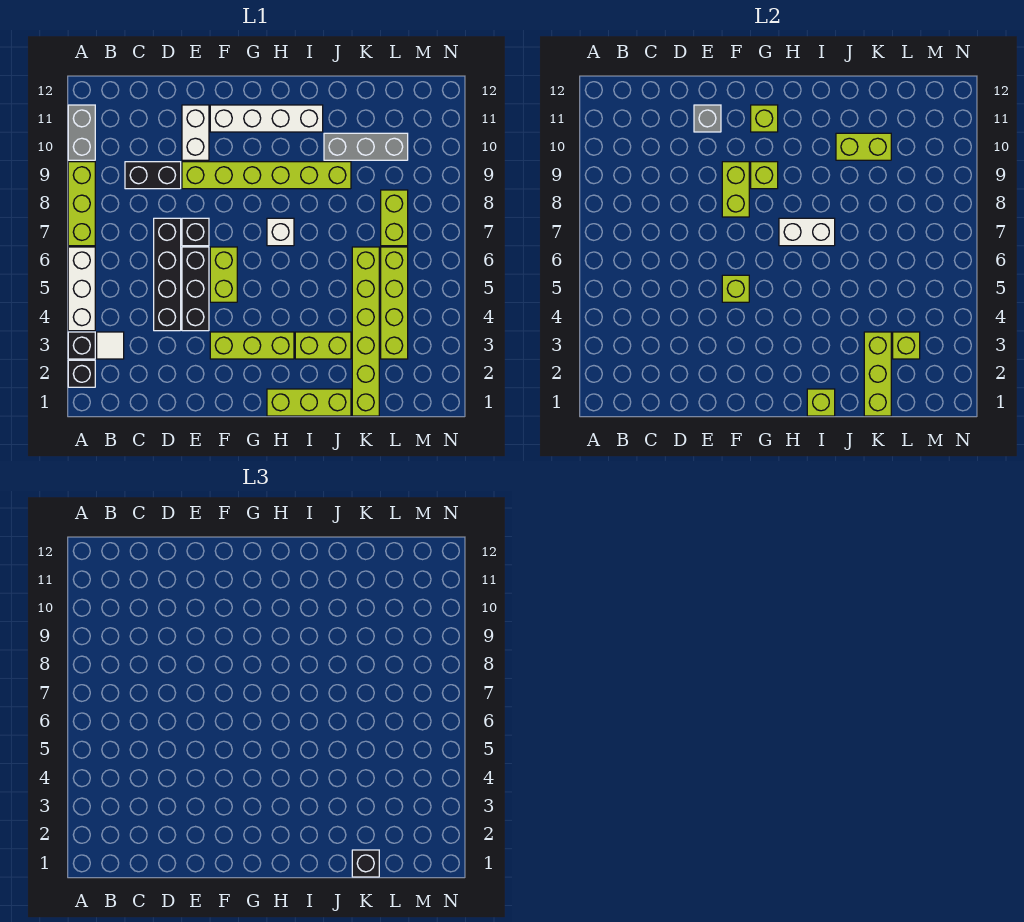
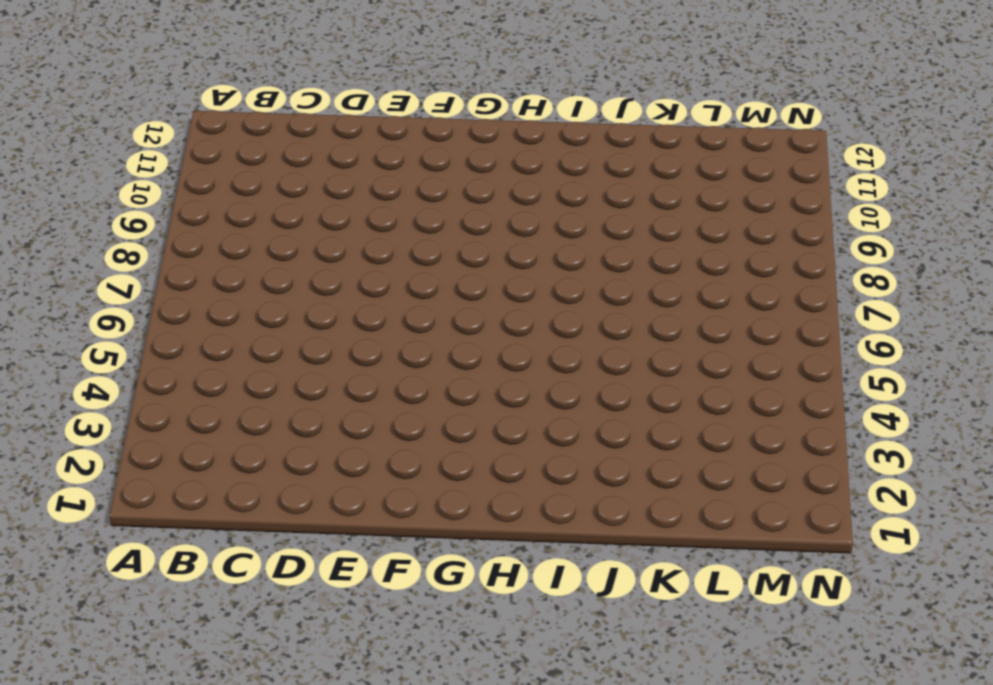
none -> black 1x1 brick [68,360,95,387]
none -> black 1x1 brick [68,332,95,359]
none -> white 1x3 brick [68,247,95,331]
none -> lime 1x3 brick [68,162,95,246]

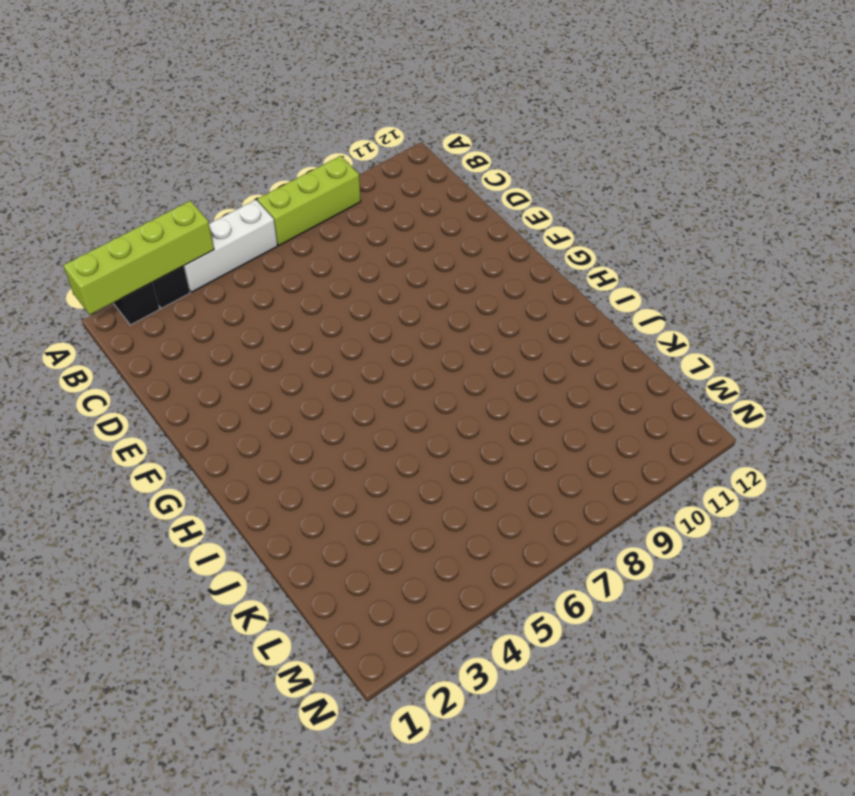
lime 1x4 brick [63,201,214,315] -> lime 1x4 brick moved to [381,247,408,359]
none -> grey 1x2 brick [68,105,95,160]
none -> white 1x1 tile [97,332,124,359]
none -> black 1x2 brick [125,162,181,189]
none -> black 1x4 brick [154,218,181,331]

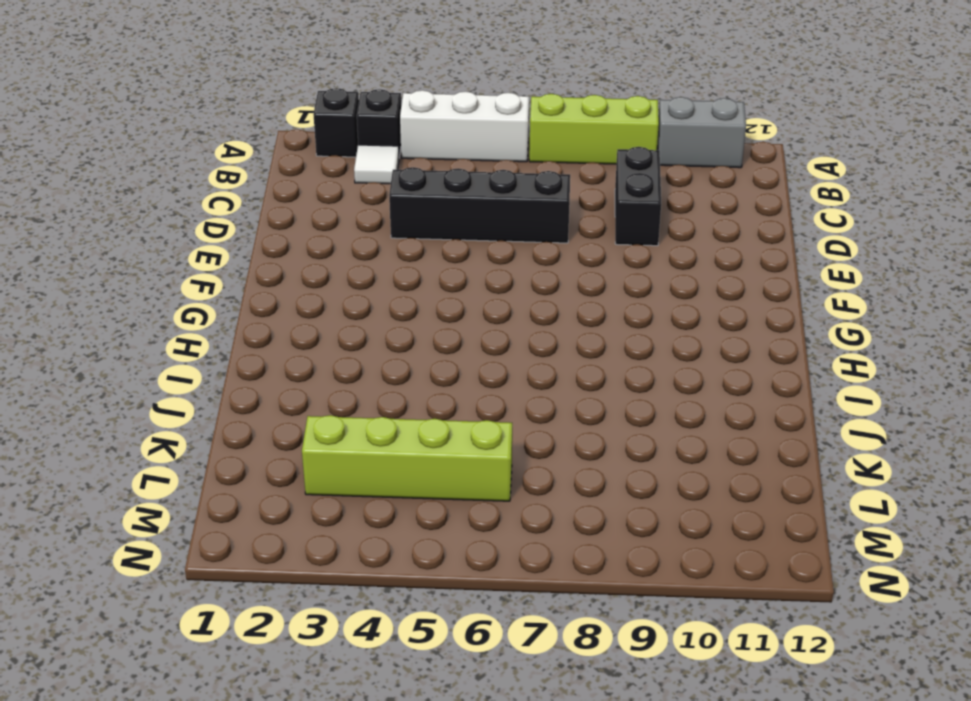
none -> black 1x3 brick [182,247,209,331]
none -> black 1x1 brick [182,218,209,246]
none -> lime 1x6 brick [182,162,351,189]
none -> white 1x2 brick [182,105,209,160]

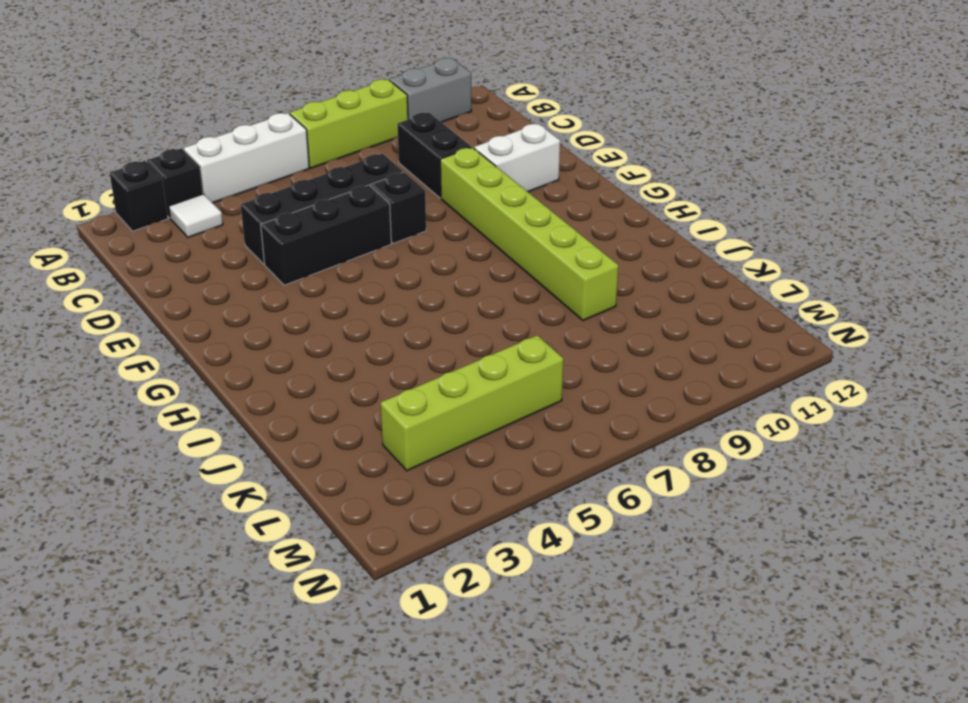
none -> lime 1x3 brick [210,332,294,359]
none -> lime 1x2 brick [210,247,237,302]
none -> white 1x4 brick [210,105,323,132]
none -> lime 1x3 brick [267,389,351,416]

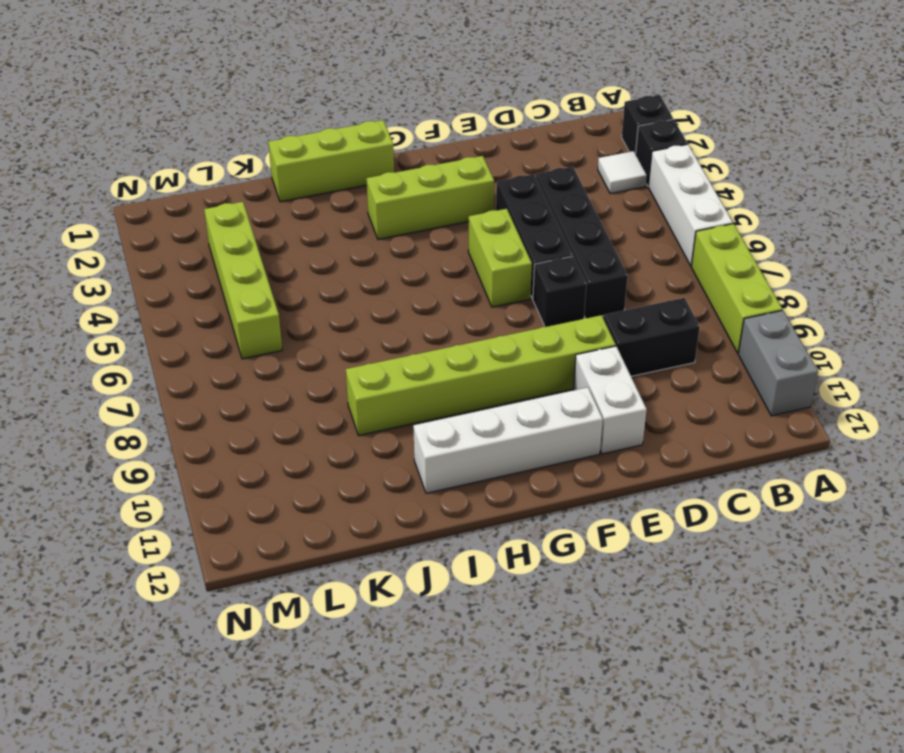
none -> white 1x1 brick [267,218,294,246]
none -> lime 1x2 brick [295,332,351,359]
none -> grey 1x3 brick [324,133,408,160]
none -> lime 1x6 brick [352,247,379,416]

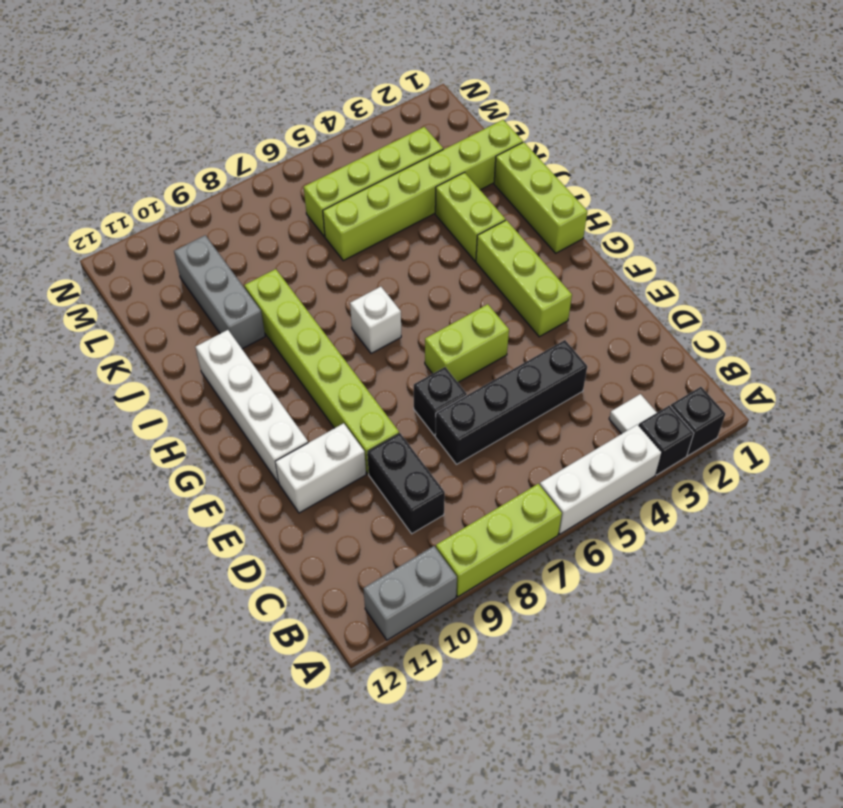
none -> black 1x3 brick [182,247,209,331]
none -> lime 1x2 brick [381,190,408,246]
none -> grey 1x1 brick [694,105,721,132]
none -> lime 1x1 brick [722,275,749,302]

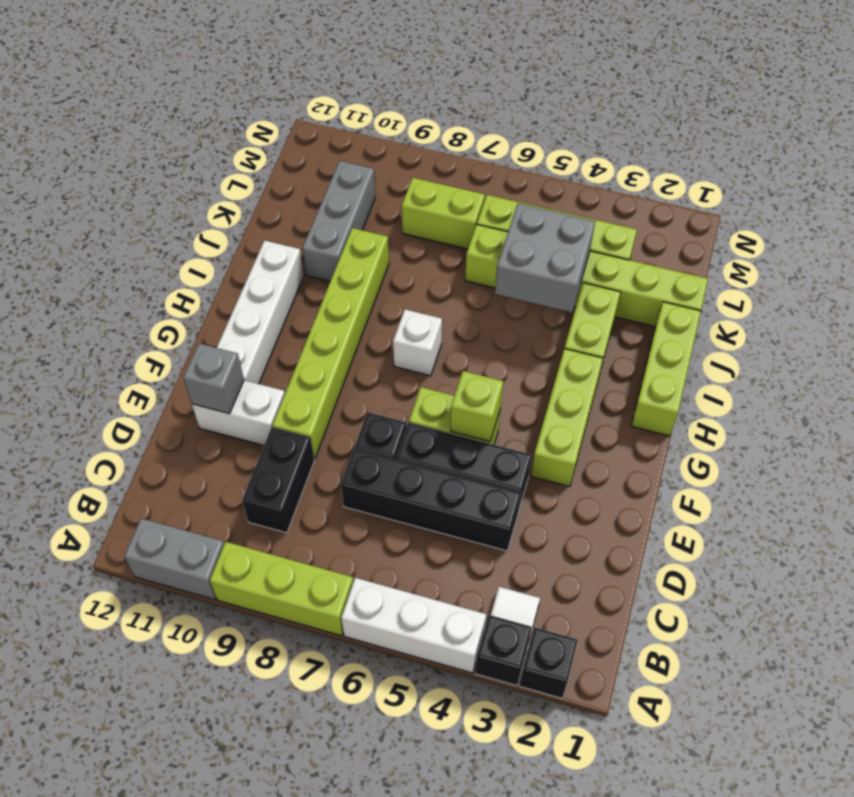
grey 2x2 brick [495,204,595,313] -> none
none -> lime 1x2 brick [722,162,749,217]
none -> lime 1x1 brick [751,162,778,189]
none -> lime 1x1 brick [751,105,778,132]
none -> white 1x2 brick [779,218,835,246]

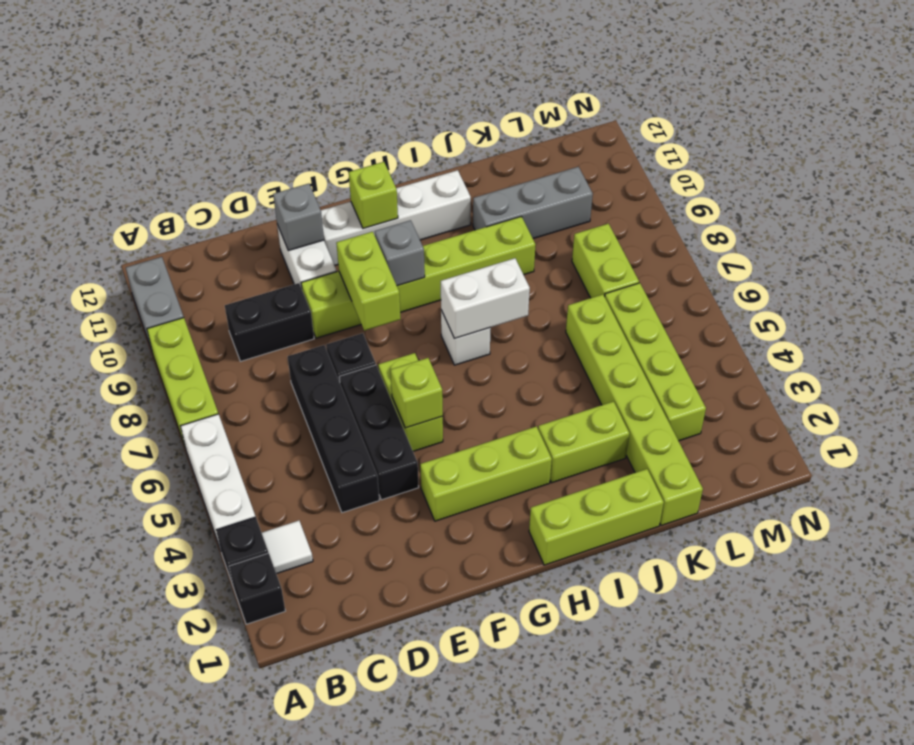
grey 1x1 brick [375,220,425,286] -> lime 1x1 brick [751,162,778,189]
none -> lime 1x1 brick [807,389,835,416]
none -> lime 1x2 brick [836,133,891,160]
none -> lime 1x3 brick [864,332,891,416]
none -> lime 1x1 brick [893,332,920,359]

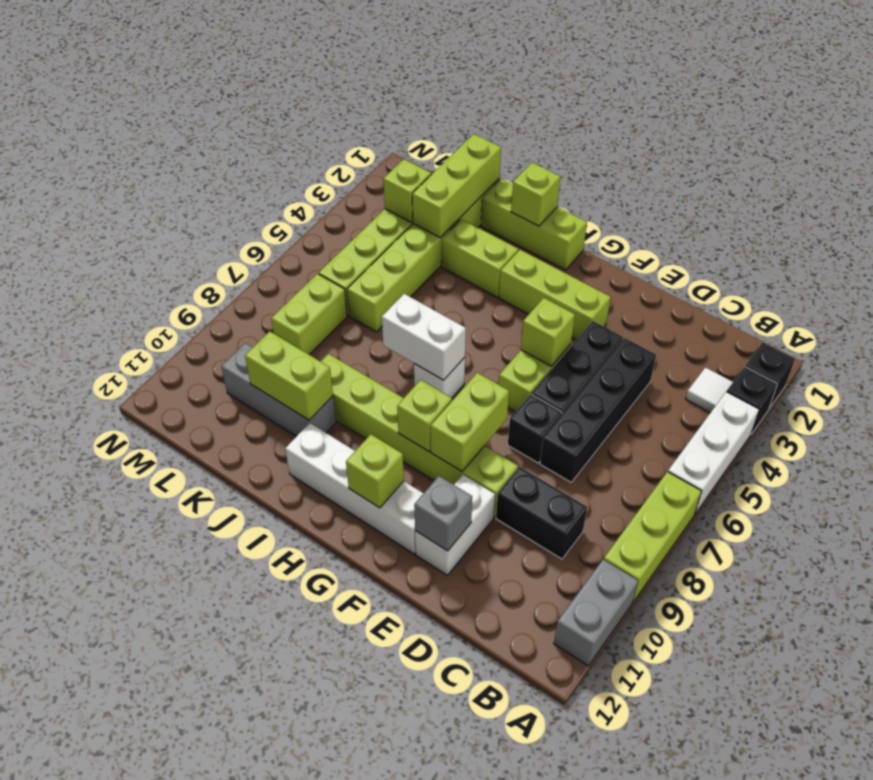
none -> black 1x1 brick [352,850,379,877]

